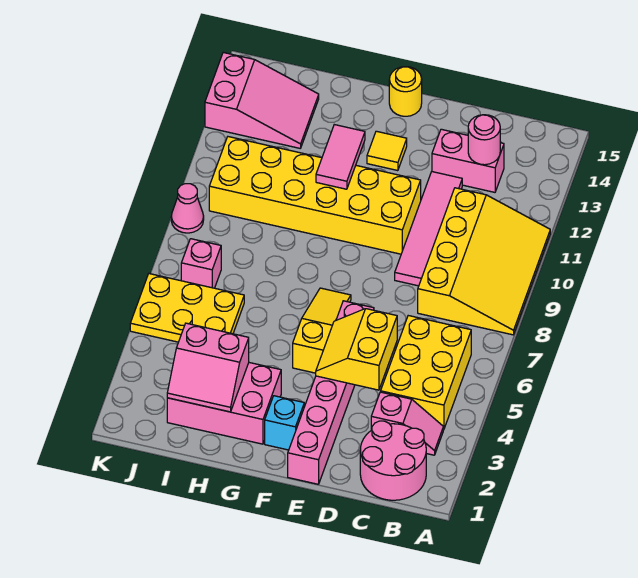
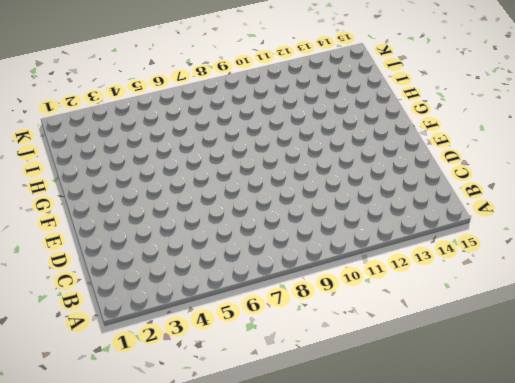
none -> yellow 3x4 slope [418,188,550,335]
none -> pink 2x2 round brick [360,421,426,500]
none -> pink 1x2 slope [371,392,443,455]

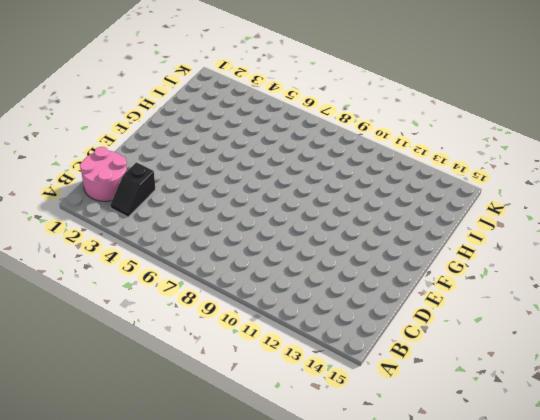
black 1x2 slope [110,162,155,217] -> pink 1x2 slope [371,392,443,455]
none -> yellow 3x4 slope [418,188,550,335]
none -> yellow 2x3 brick [381,316,471,430]
none -> pink 1x2 brick [432,129,504,192]

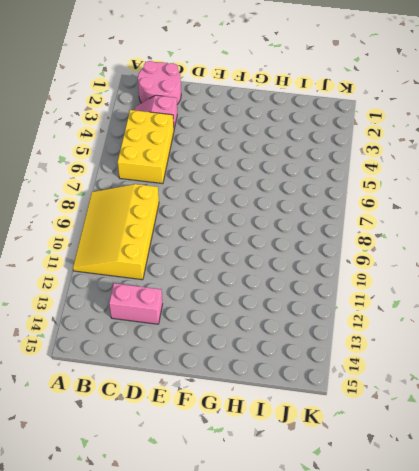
none -> pink 1x4 tile [395,172,462,286]
none -> pink 1x6 brick [288,301,374,484]
none -> yellow 2x6 brick [209,137,421,254]

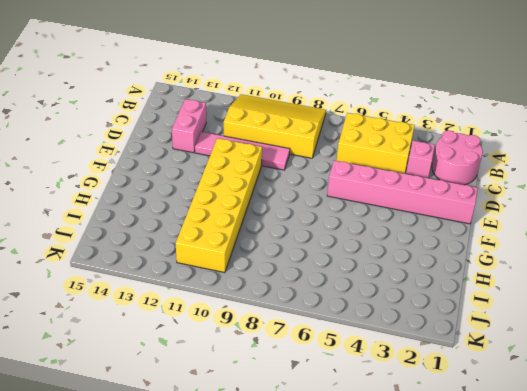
none -> cyan 1x1 brick [265,396,304,450]
none -> yellow 1x3 slope [293,288,351,373]
none -> yellow 1x1 tile [367,131,407,171]

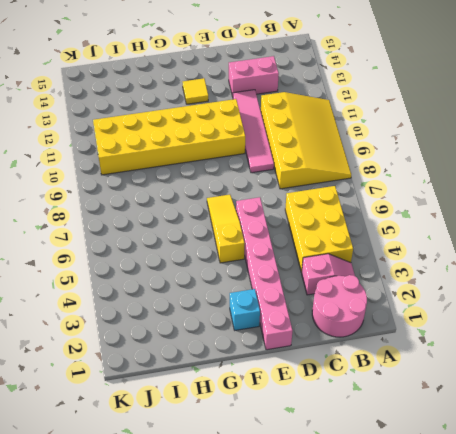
none -> yellow 1x1 round brick [389,67,422,116]
none -> pink 2x3 brick [167,363,281,444]
none -> yellow 2x3 plate [130,274,244,342]

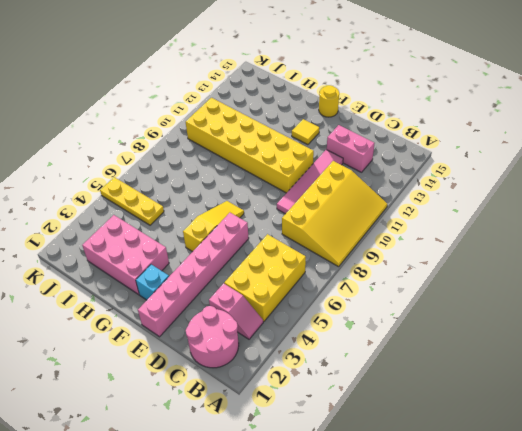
yellow 1x3 plate [100,177,164,225] -> yellow 2x3 plate [130,274,244,342]
none -> pink 2x3 slope [205,52,319,148]
none -> pink 1x1 brick [181,239,221,288]
none -> pink 1x1 cone [171,184,204,233]

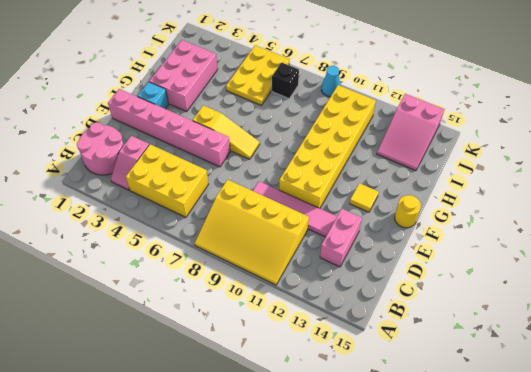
black 1x1 brick [272,62,299,98] -> pink 1x1 brick [181,239,221,288]
cyan 1x1 cone [321,66,341,97] -> pink 1x1 cone [171,184,204,233]
none -> pink 1x1 round brick [468,115,500,165]
none -> yellow 2x2 slope [316,309,397,390]
none -> pink 1x2 tile [316,125,365,189]

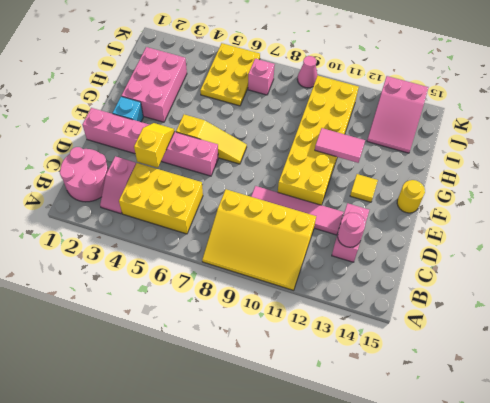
yellow 1x2 slope [134,123,175,168] -> yellow 2x2 slope [316,309,397,390]
none -> pink 2x2 slope [167,323,249,412]

